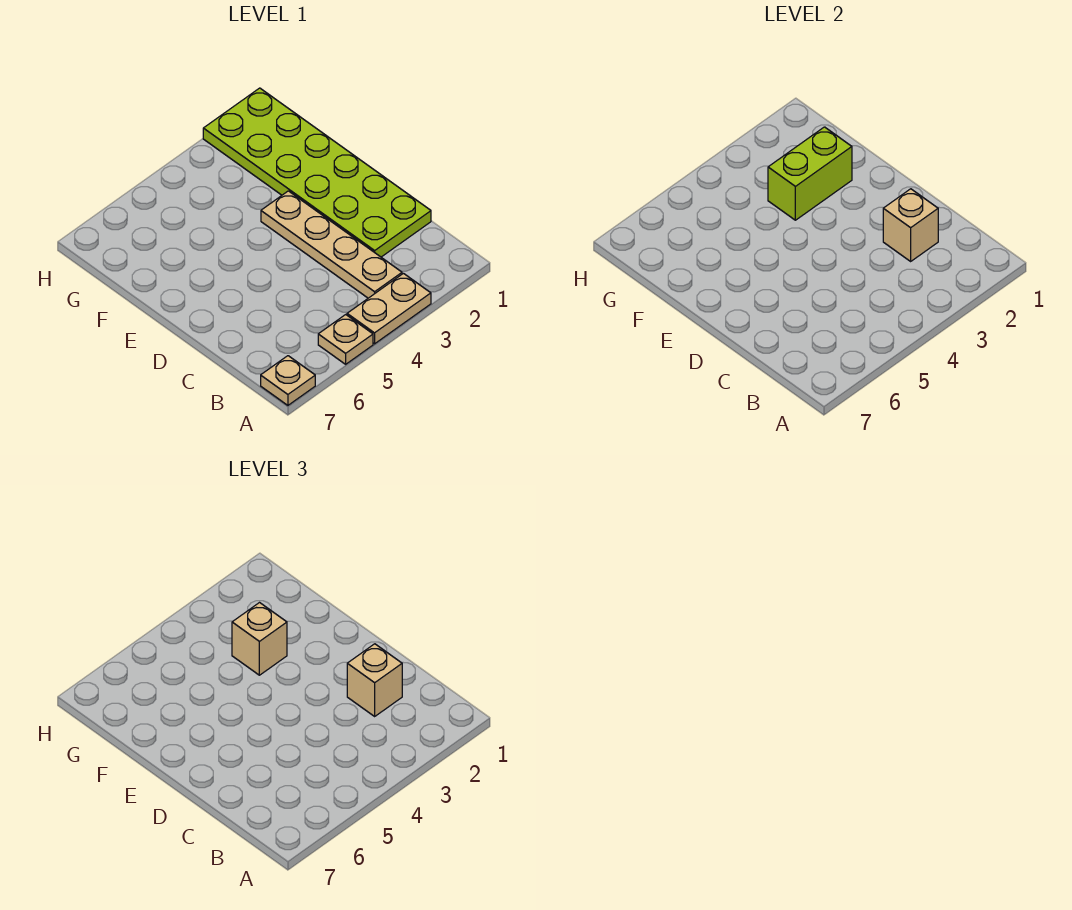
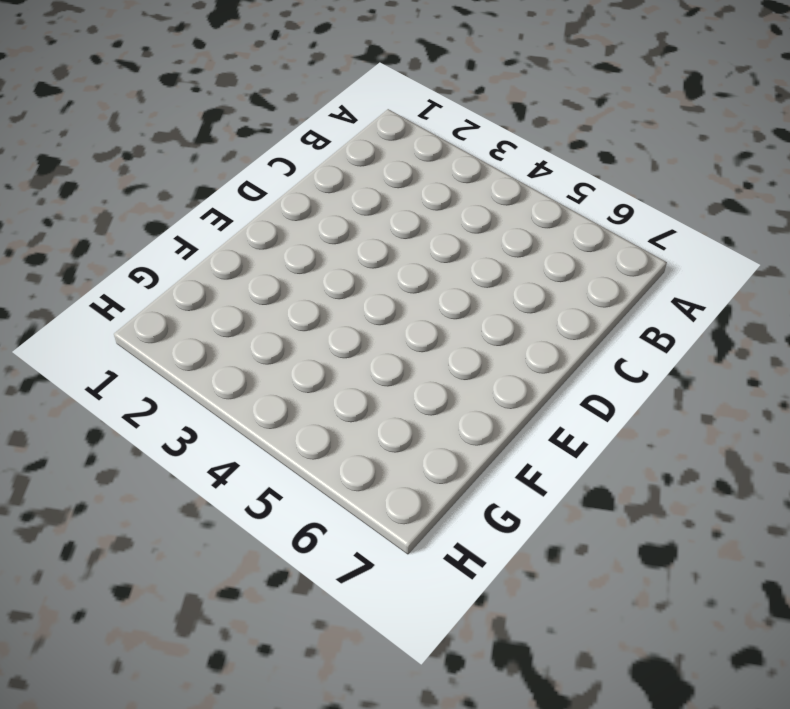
none -> tan 1x2 plate [347,273,431,344]
none -> tan 1x1 plate [318,315,373,364]

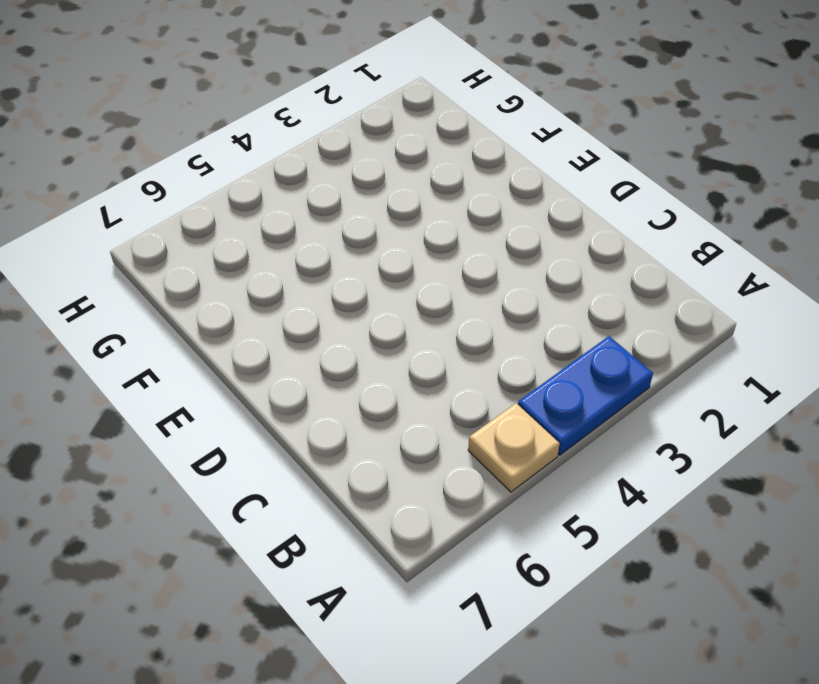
blue 1x2 plate [518,336,653,455] -> tan 1x2 plate [347,273,431,344]
none -> tan 1x1 plate [261,356,315,405]
none -> tan 1x4 plate [261,191,402,298]

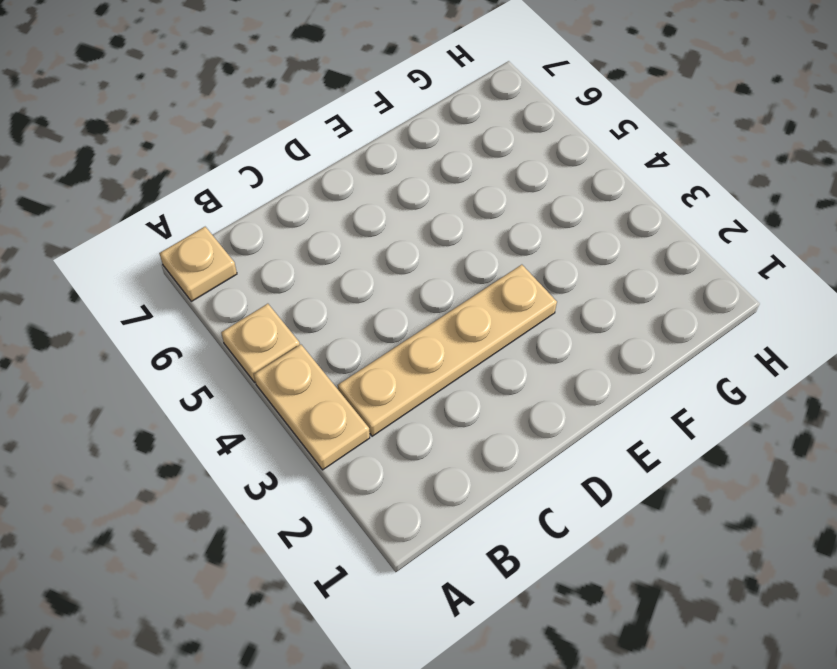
none -> lime 2x6 plate [203,88,431,257]
none -> tan 1x1 brick [883,189,938,261]

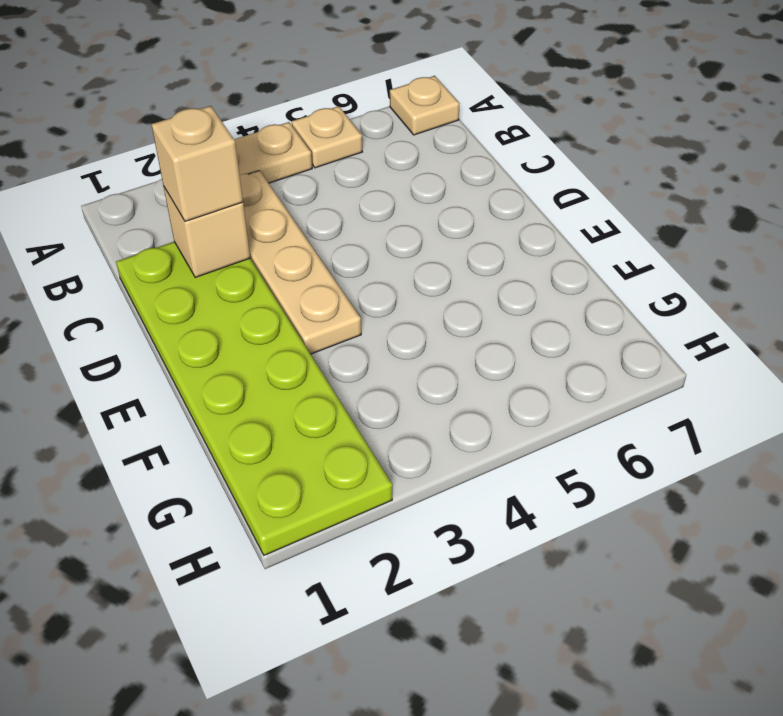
none -> lime 1x2 brick [768,127,852,220]
none -> tan 1x1 brick [232,603,287,675]

